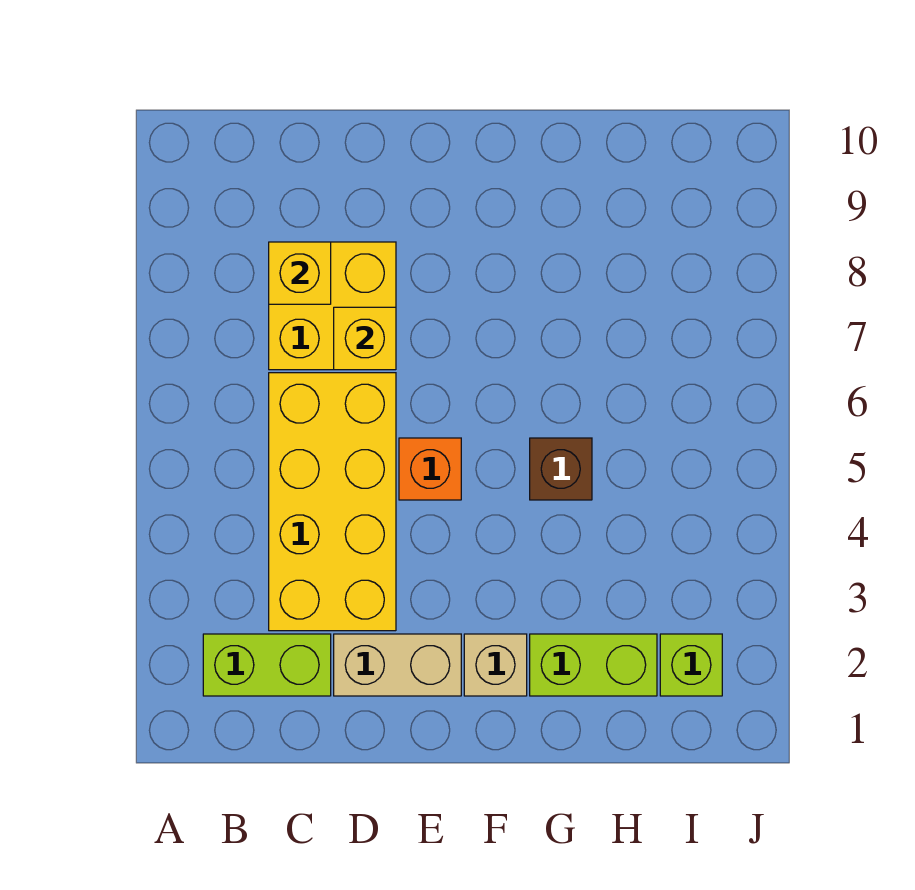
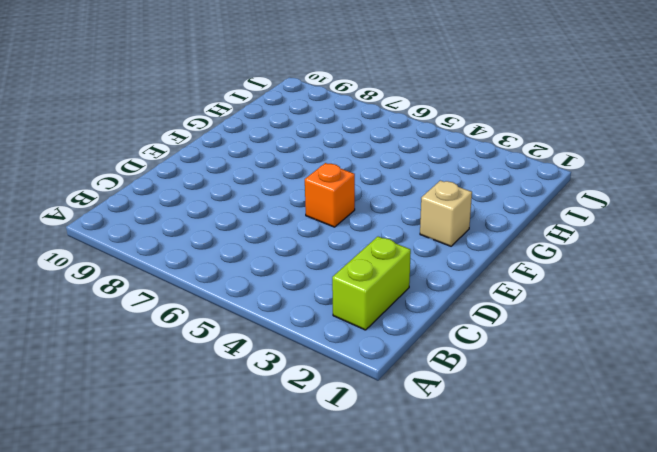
none -> yellow 2x4 brick [269,373,396,631]
none -> yellow 2x2 brick [269,242,396,370]

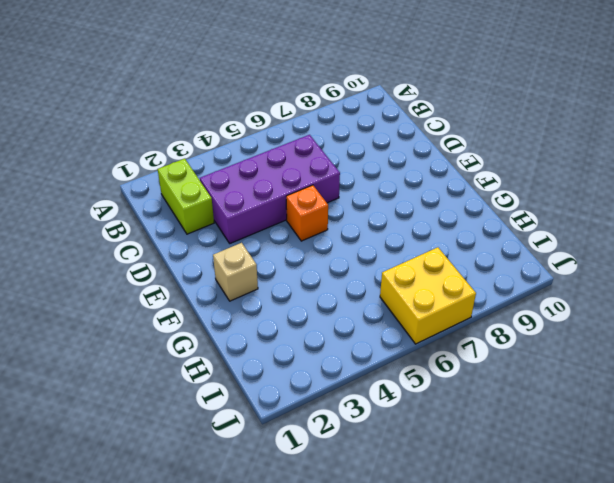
purple 2x4 brick [200,135,340,243] -> yellow 2x4 brick [269,373,396,631]
yellow 2x2 brick [380,247,476,344] -> yellow 2x2 brick moved to [269,242,396,370]
none -> tan 1x2 brick [334,634,461,696]
none -> lime 1x2 brick [530,634,657,696]

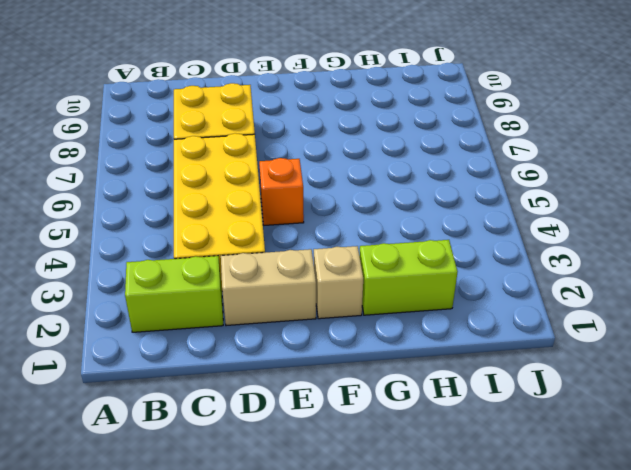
none -> brown 1x1 brick [530,438,592,500]
none -> lime 1x1 brick [660,634,722,696]

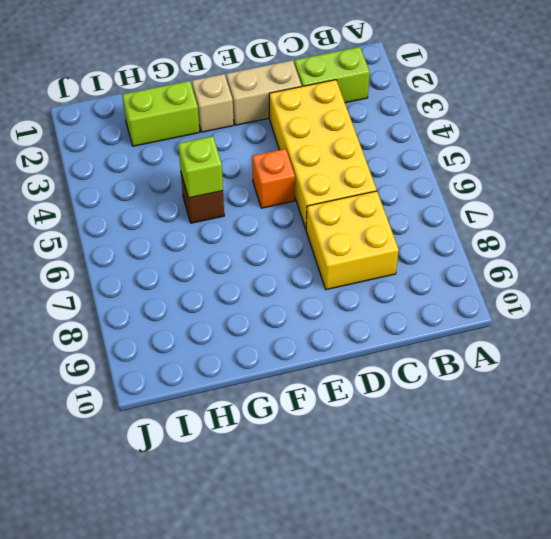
lime 1x1 brick [178,136,223,198] -> lime 1x1 brick moved to [660,634,722,696]
none -> yellow 1x1 brick [269,242,331,304]
none -> yellow 1x1 brick [334,307,396,370]

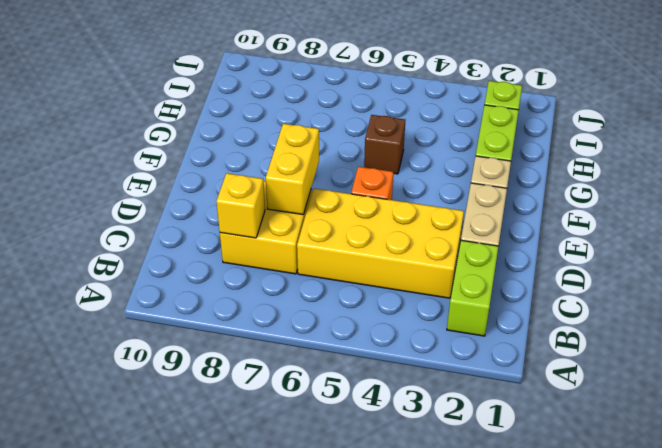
yellow 1x2 brick [266,124,319,215] -> yellow 1x1 brick [334,307,396,370]

